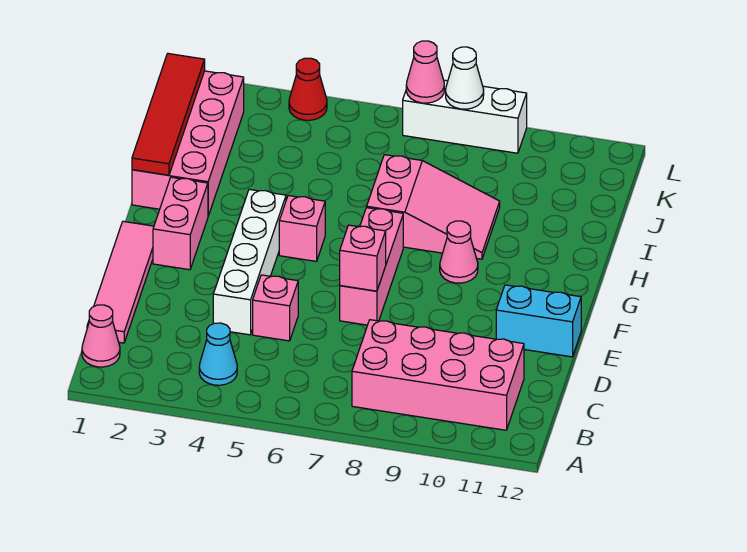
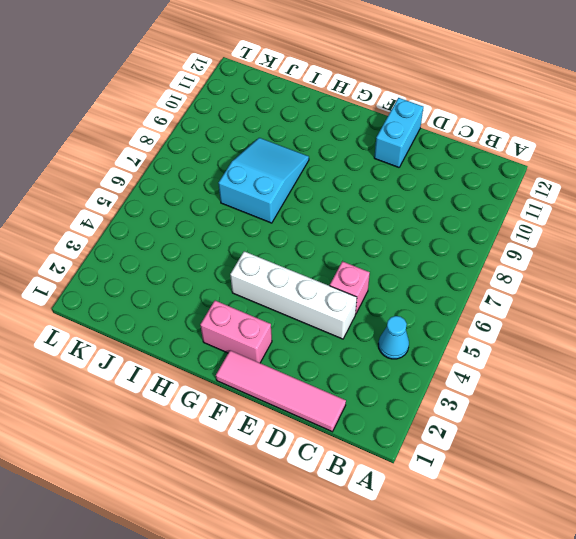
cyan 2x3 slope [219,138,309,223] -> pink 2x3 slope [367,155,500,259]
none -> pink 1x1 cone [82,305,120,367]
none -> pink 2x4 brick [352,320,524,430]
none -> pink 1x3 brick [340,208,403,325]

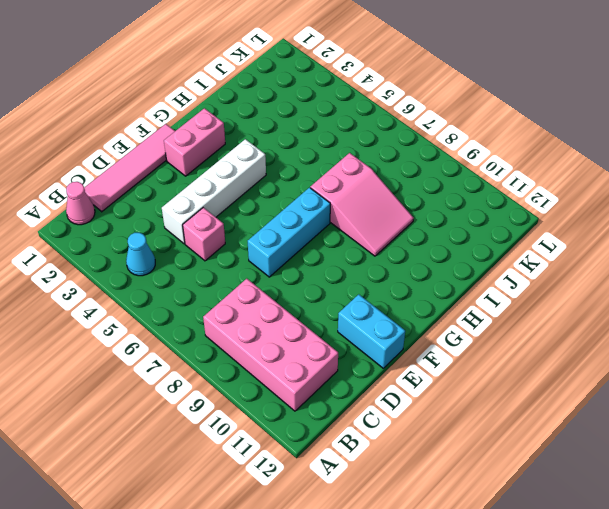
cyan 1x3 brick [248,188,330,277] -> pink 1x3 brick [340,208,403,325]
none -> pink 1x1 brick [279,196,325,261]
none -> pink 1x1 cone [440,221,478,283]
none -> pink 2x4 brick [132,71,244,216]

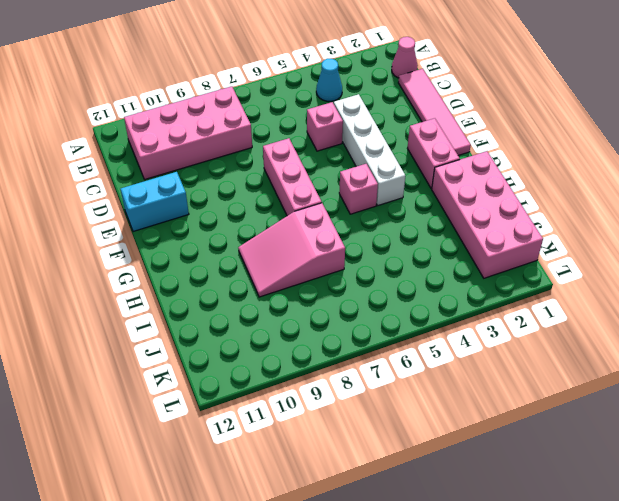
none -> pink 1x1 cone [440,221,478,283]
none -> red 1x1 cone [289,58,327,120]
none -> white 1x3 brick [403,80,527,153]

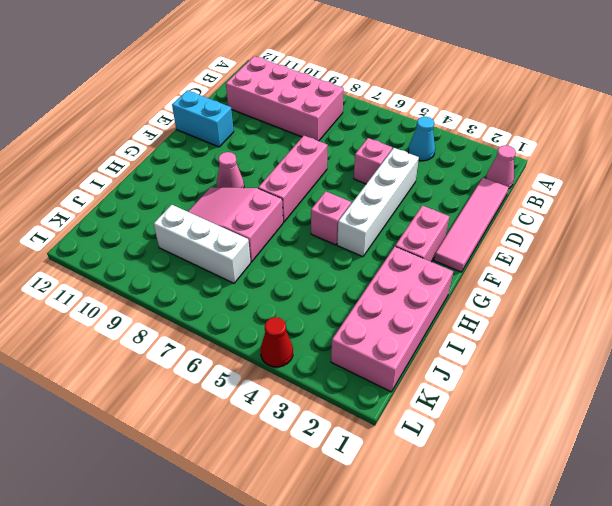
white 1x3 brick [154,205,251,283] -> white 1x3 brick moved to [403,80,527,153]
none -> pink 1x1 brick [340,225,386,291]
none -> red 1x4 tile [132,54,205,175]
none -> pink 1x1 cone [406,41,444,103]

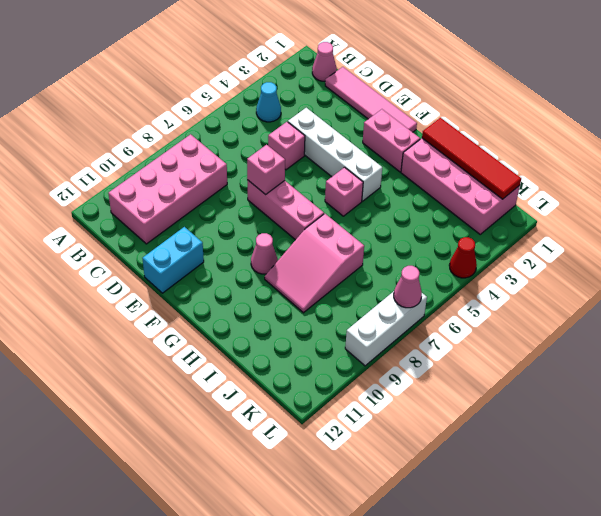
none -> white 1x1 cone [446,47,484,109]

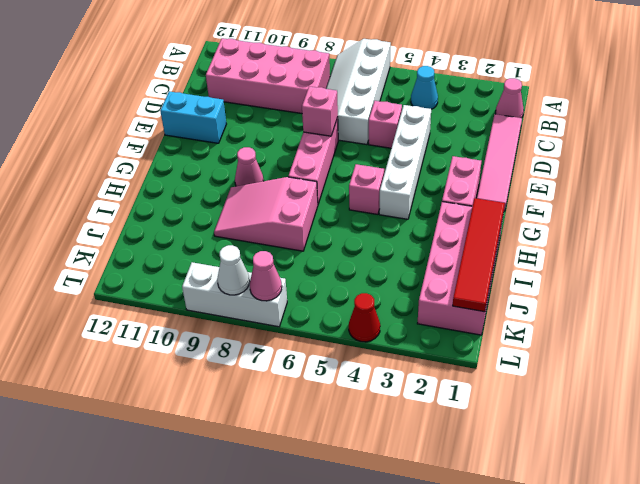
white 2x4 slope [326,39,391,145] -> none

